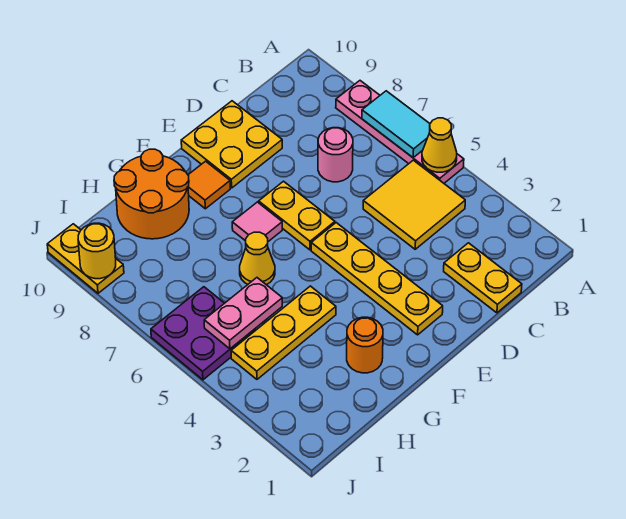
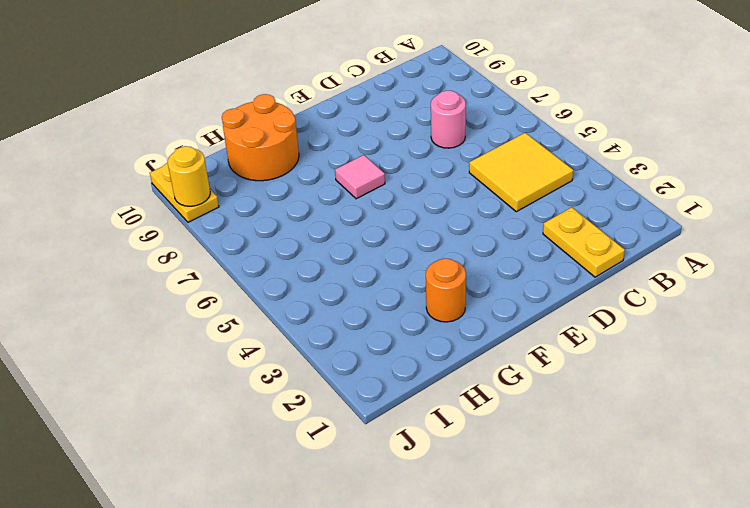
none -> pink 1x4 plate [336,81,464,183]
none -> yellow 2x2 plate [181,101,282,188]
none -> yellow 1x4 plate [311,223,443,335]

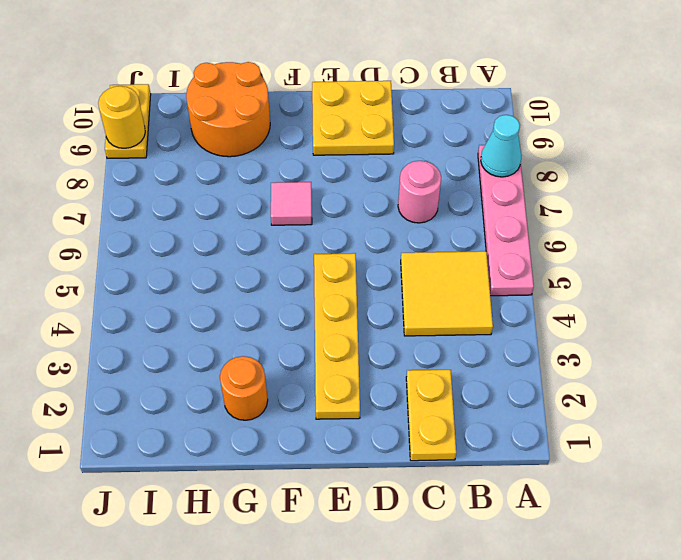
cyan 1x1 cone [481,115,522,177] -> none
none -> yellow 1x2 plate [259,181,335,250]
none -> orange 1x1 tile [188,161,230,209]
none -> yellow 1x3 plate [231,286,336,379]

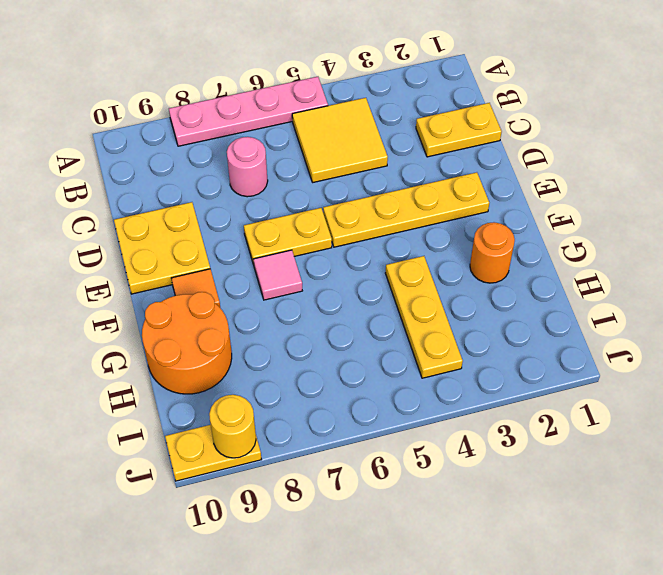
none -> yellow 1x1 cone [240,232,275,285]
none -> purple 2x2 plate [151,287,256,380]
none -> yellow 1x1 cone [422,118,457,172]

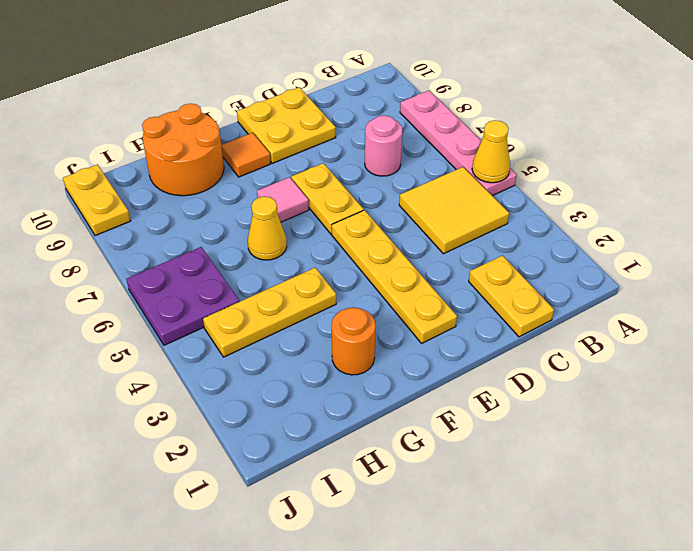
none -> cyan 1x2 tile [362,91,430,158]
none -> pink 1x2 plate [204,278,282,349]
none -> yellow 1x1 round brick [78,223,116,279]

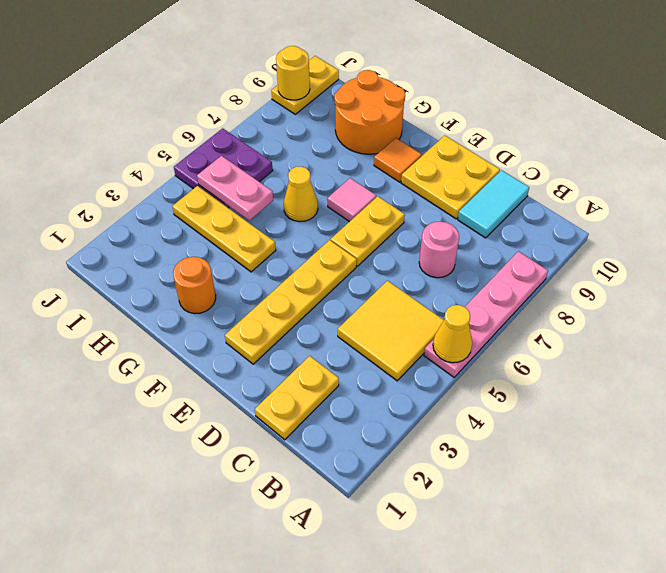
cyan 1x2 tile [458,170,529,238] -> cyan 1x2 tile moved to [362,91,430,158]

